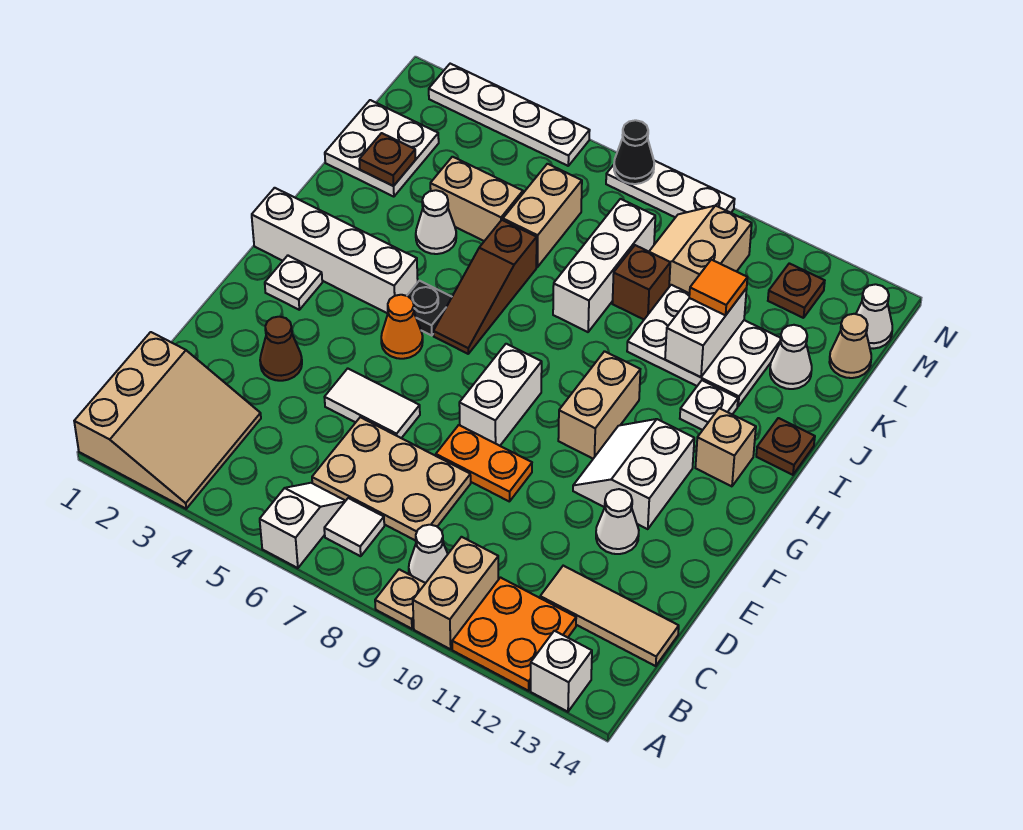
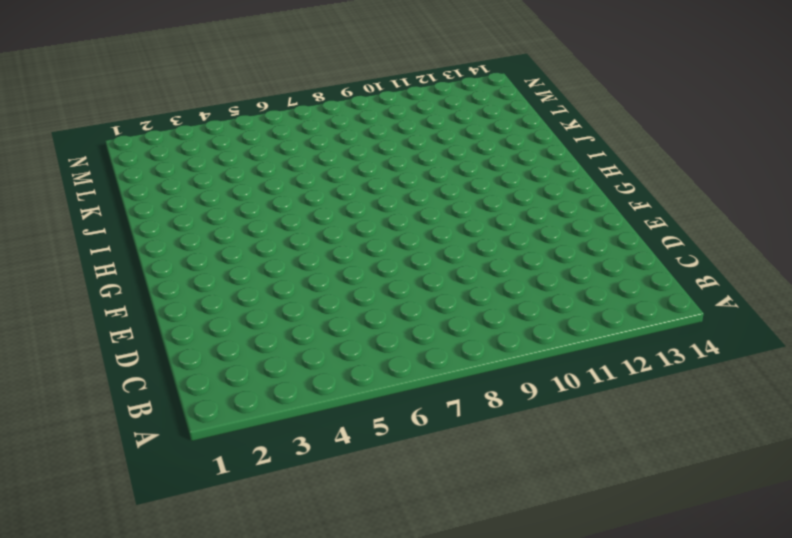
none -> tan 3x3 slope [74,332,261,509]
none -> white 1x2 slope [260,483,345,568]
none -> tan 1x1 plate [375,569,425,629]
none -> tan 1x2 brick [413,537,498,649]

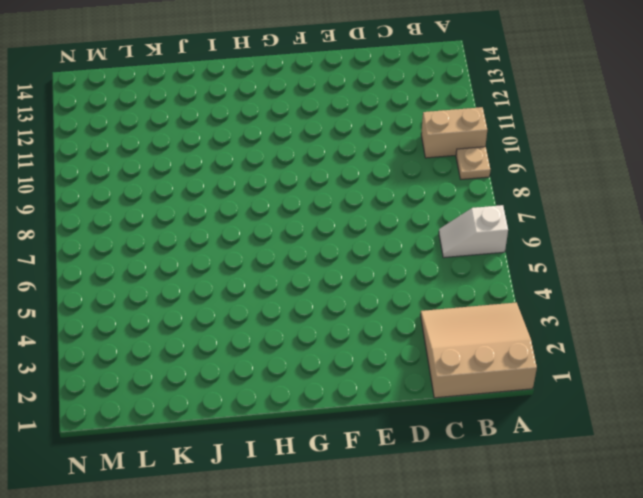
none -> orange 2x2 plate [452,578,576,691]
none -> white 1x1 brick [531,631,592,712]
none -> white 1x1 tile [324,498,384,556]
none -> white 1x1 cone [409,525,448,583]

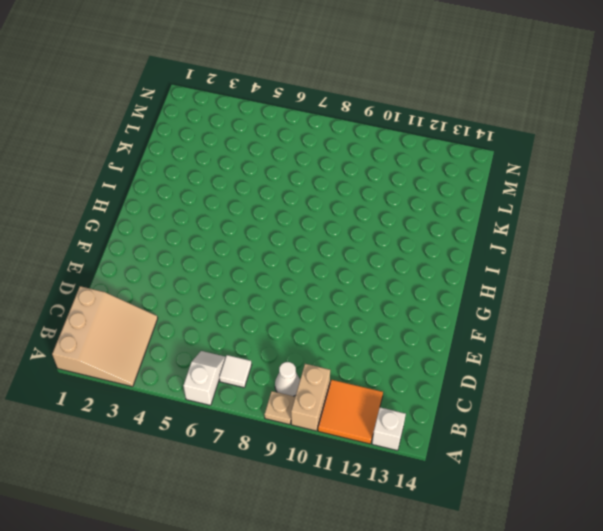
orange 2x2 tile [318,380,383,444] -> orange 2x2 plate [452,578,576,691]
none -> tan 2x3 plate [312,417,471,541]
none -> tan 1x3 tile [540,566,679,666]
none -> brown 1x1 cone [260,317,302,381]
none -> white 1x2 tile [324,369,420,438]

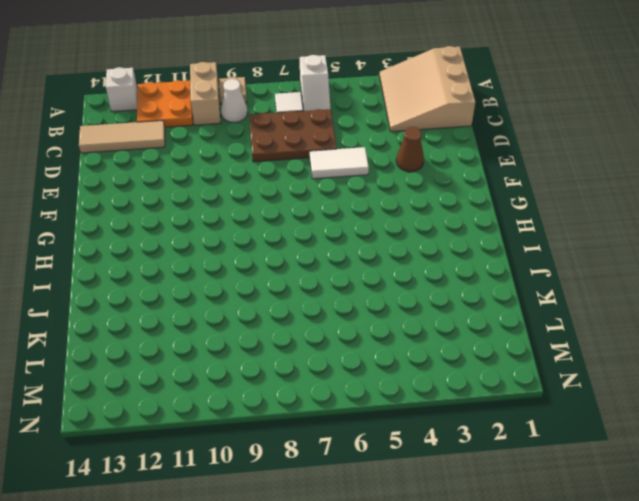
brown 2x3 plate [249,109,337,162] -> tan 2x3 plate [312,417,471,541]
none -> orange 1x2 plate [436,425,532,502]
none -> white 1x1 cone [596,489,639,554]
none -> white 1x2 brick [459,344,542,446]
none -> white 2x2 slope [573,419,694,529]

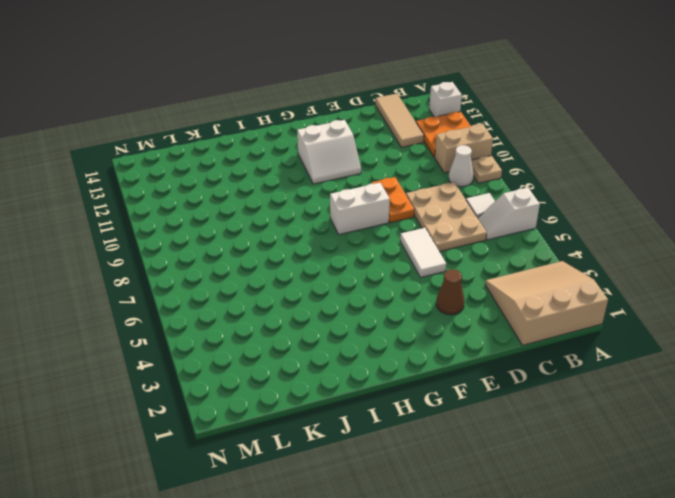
none -> white 1x1 cone [596,489,639,554]
none -> white 1x1 plate [265,256,322,310]
none -> orange 1x1 cone [381,295,423,359]
none -> tan 1x2 brick [558,351,640,459]

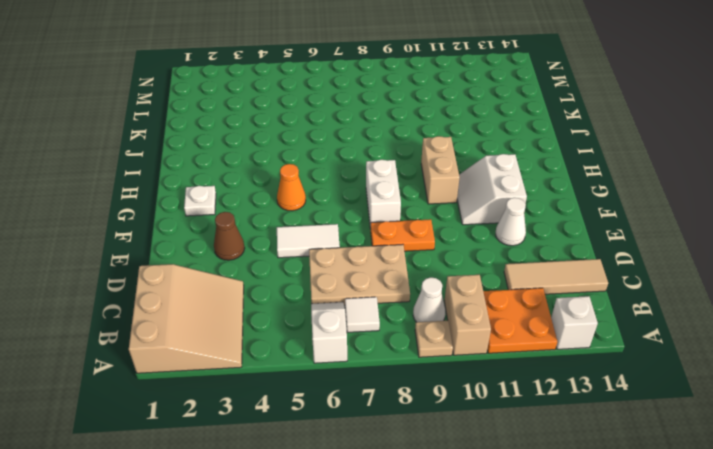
none -> white 1x4 brick [252,188,418,313]
none -> black 1x1 plate [407,281,452,335]
none -> brown 1x3 slope [433,220,537,354]
none -> tan 1x1 brick [695,408,756,486]

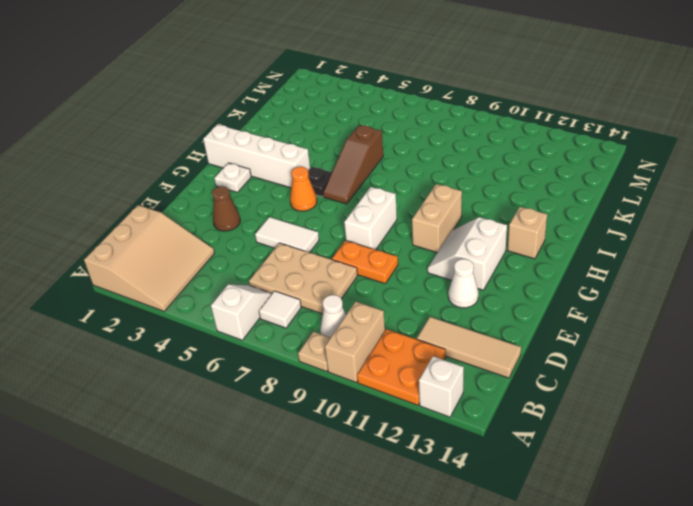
none -> white 1x1 plate [680,380,738,430]
none -> brown 1x1 plate [756,418,815,475]
none -> white 1x1 cone [416,190,456,254]
none -> white 1x3 brick [553,199,655,332]

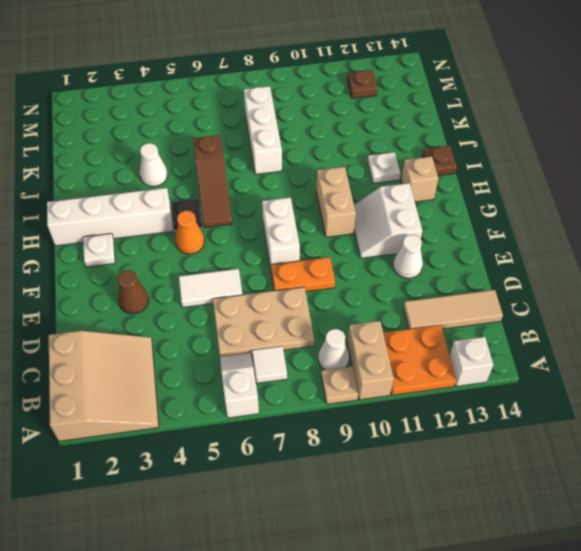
none -> white 2x3 plate [627,285,781,406]
none -> white 2x2 plate [325,100,439,197]
none -> tan 1x2 brick [430,157,523,241]
none -> tan 1x2 brick [503,164,582,267]

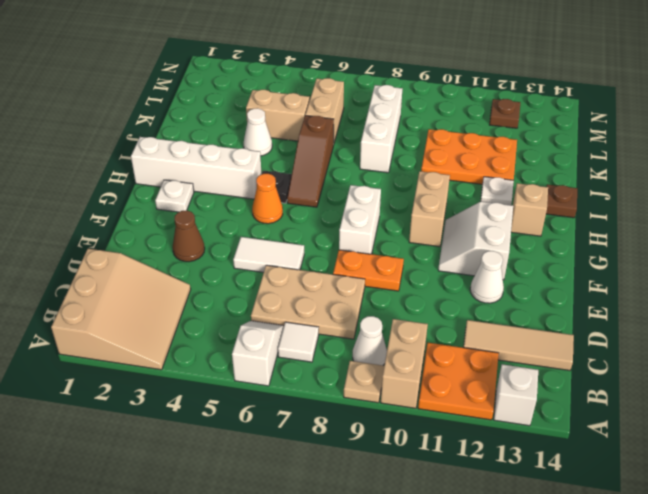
orange 2x3 plate [421,129,517,184] -> white 2x3 plate [627,285,781,406]
none -> white 2x2 plate [325,100,439,197]
none -> brown 1x1 brick [613,245,670,319]
none -> white 1x1 cone [770,325,812,389]
none -> tan 2x2 slope [649,206,752,294]

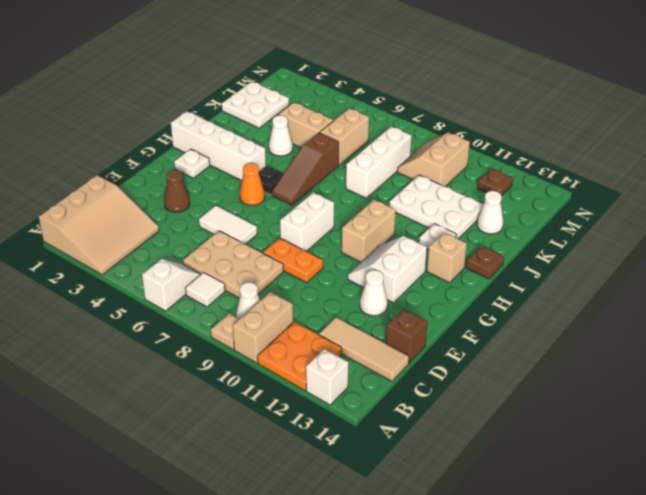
brown 1x1 brick [386,309,427,363] -> brown 1x1 brick moved to [613,245,670,319]
none -> tan 1x1 cone [829,314,871,378]
none -> white 1x1 cone [856,284,892,349]
none -> white 1x4 plate [429,64,590,166]
none -> white 1x3 plate [606,161,735,217]

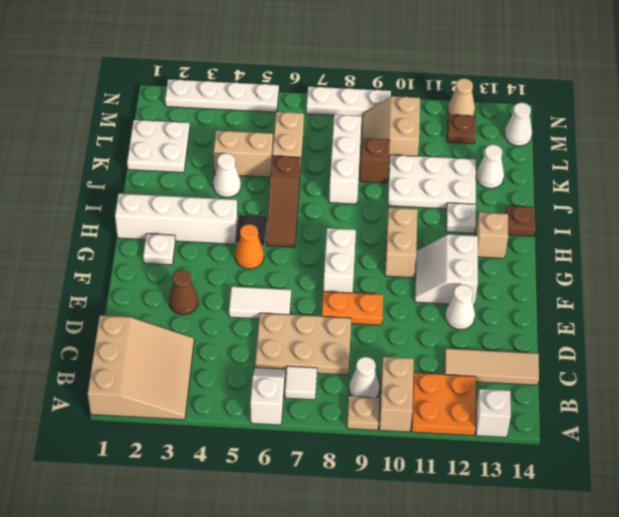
tan 1x1 cone [448,78,475,116] -> tan 1x1 cone moved to [829,314,871,378]
none -> white 1x2 brick [665,288,747,377]
none -> brown 1x1 plate [359,133,416,186]
none -> black 1x1 cone [614,120,654,184]
none -> orange 1x1 tile [689,260,747,315]

